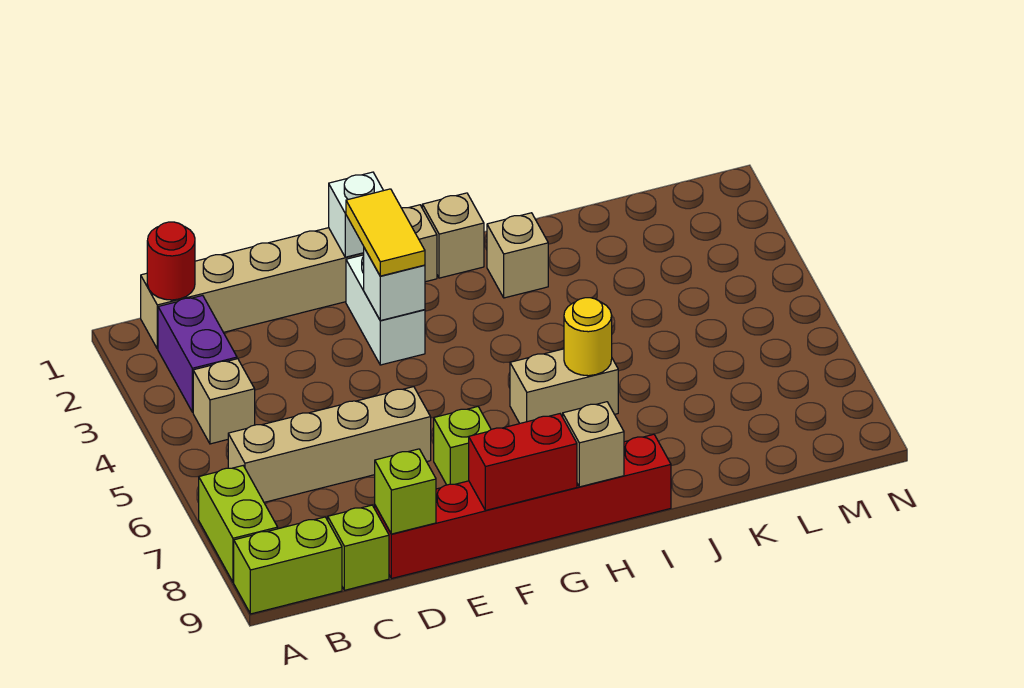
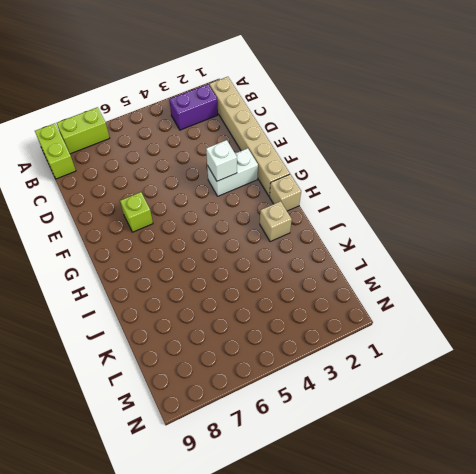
none -> tan 1x1 brick [193,359,255,444]
none -> tan 1x4 brick [228,387,431,502]
none -> lime 1x1 brick [328,505,389,590]

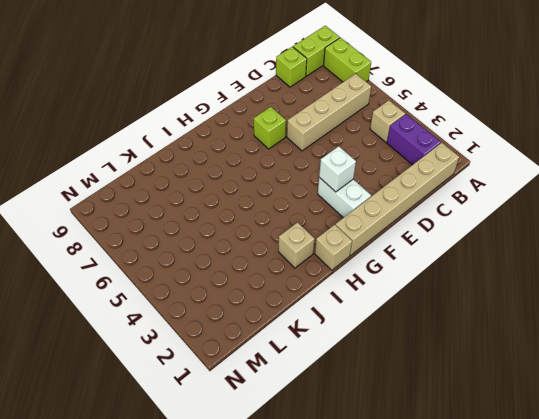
none -> red 1x6 brick [375,434,671,579]
none -> tan 1x2 brick [510,349,618,423]
none -> red 1x1 round brick [147,222,195,300]

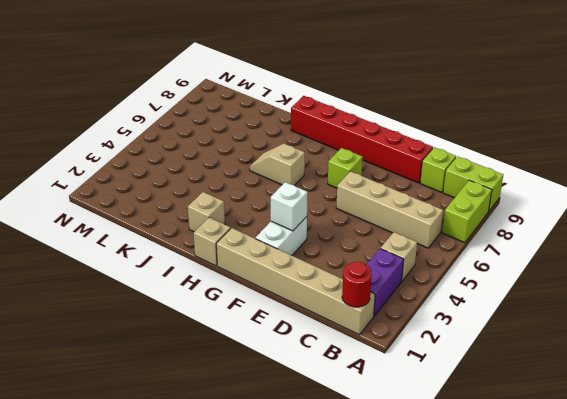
tan 1x2 slope [250,143,305,185] -> tan 1x2 brick [510,349,618,423]
none -> lime 1x1 brick [375,449,436,534]
none -> white 1x1 brick [329,172,383,257]
none -> red 1x2 brick [469,414,577,510]

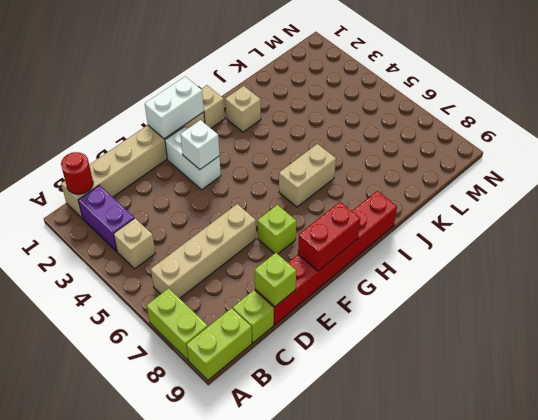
white 1x2 brick [145,77,204,139] -> white 1x1 brick [329,172,383,257]
none -> tan 1x1 brick [563,402,624,487]
none -> yellow 1x1 round brick [564,298,612,376]
none -> yellow 1x2 tile [346,189,425,276]

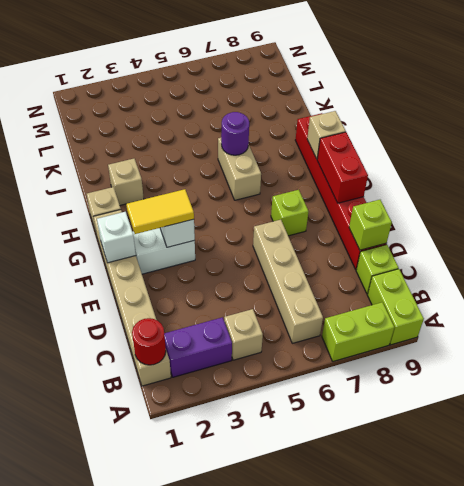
purple 1x1 round brick [221,112,249,155] -> yellow 1x1 round brick [564,298,612,376]

